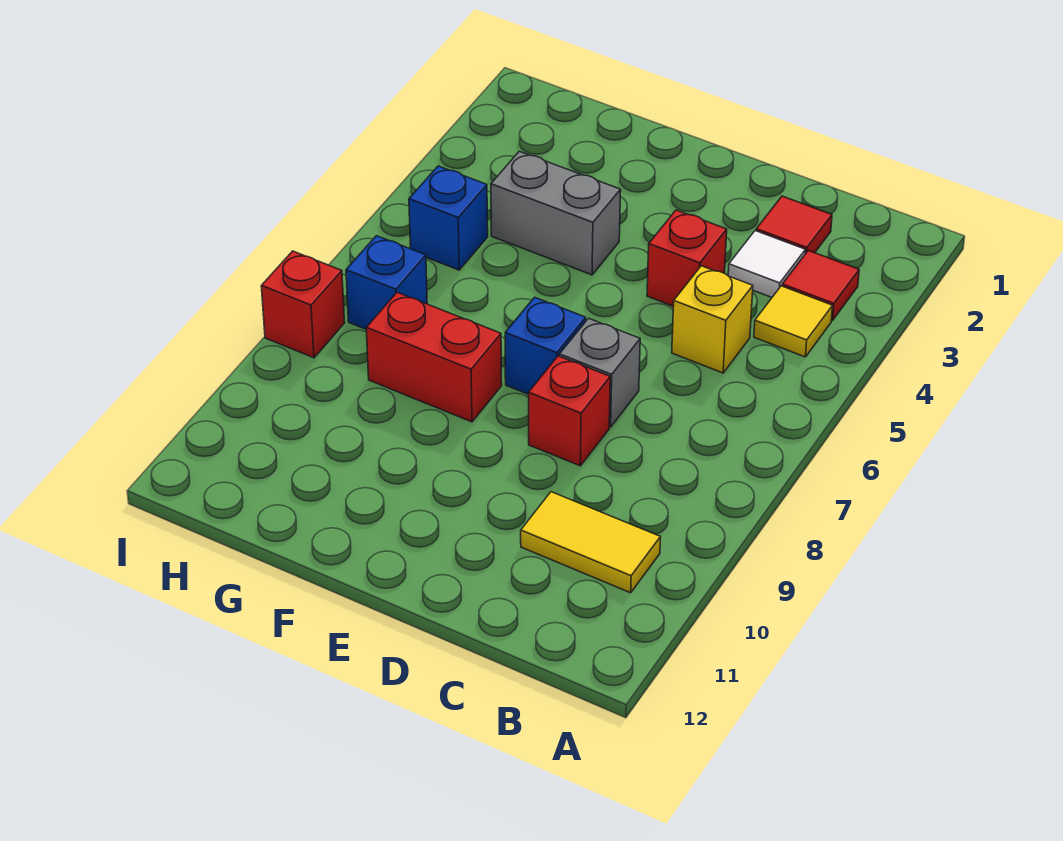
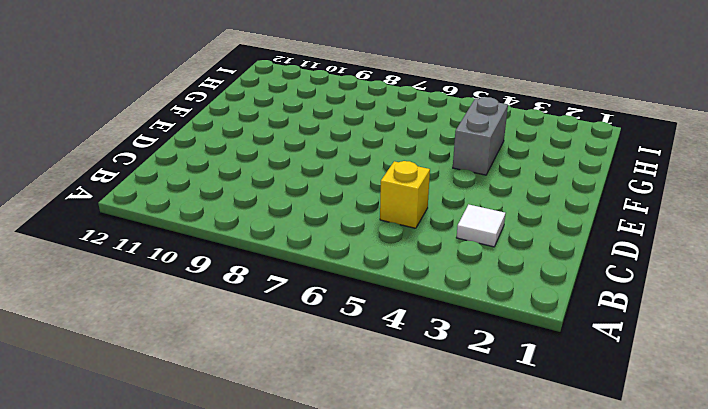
none -> red 1x1 tile [782,250,859,320]
none -> yellow 1x1 tile [754,286,833,357]
none -> yellow 1x2 tile [521,492,661,593]

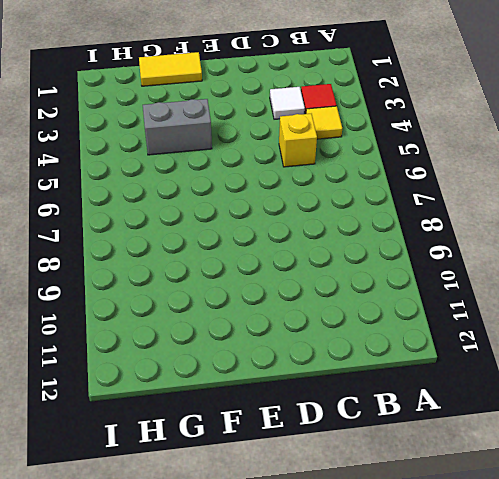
yellow 1x2 tile [139,52,202,86] -> yellow 1x2 tile moved to [521,492,661,593]
none -> red 1x1 tile [756,196,832,254]
none -> red 1x1 brick [647,210,727,306]
none -> grey 1x1 brick [559,318,640,427]

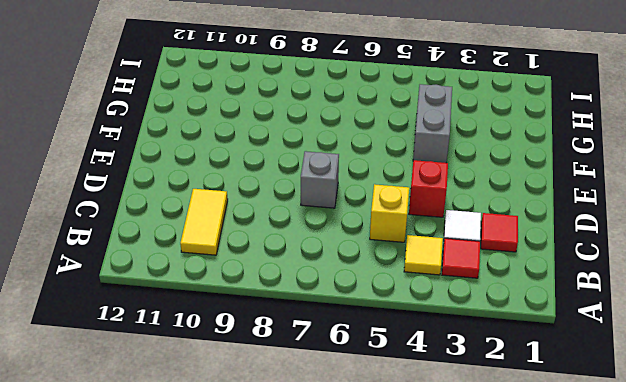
none -> red 1x1 brick [529,356,610,466]
none -> blue 1x1 brick [505,297,586,394]
none -> red 1x2 brick [366,292,502,422]

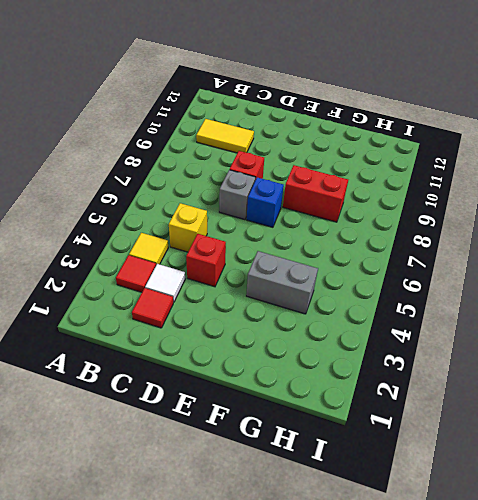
none -> blue 1x1 brick [409,166,488,270]
none -> blue 1x1 brick [346,236,427,329]
none -> red 1x1 brick [261,251,345,358]

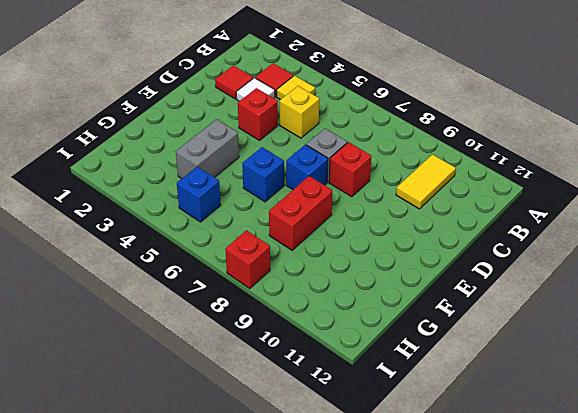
blue 1x1 brick [242,147,284,202] -> blue 1x1 brick moved to [346,236,427,329]

